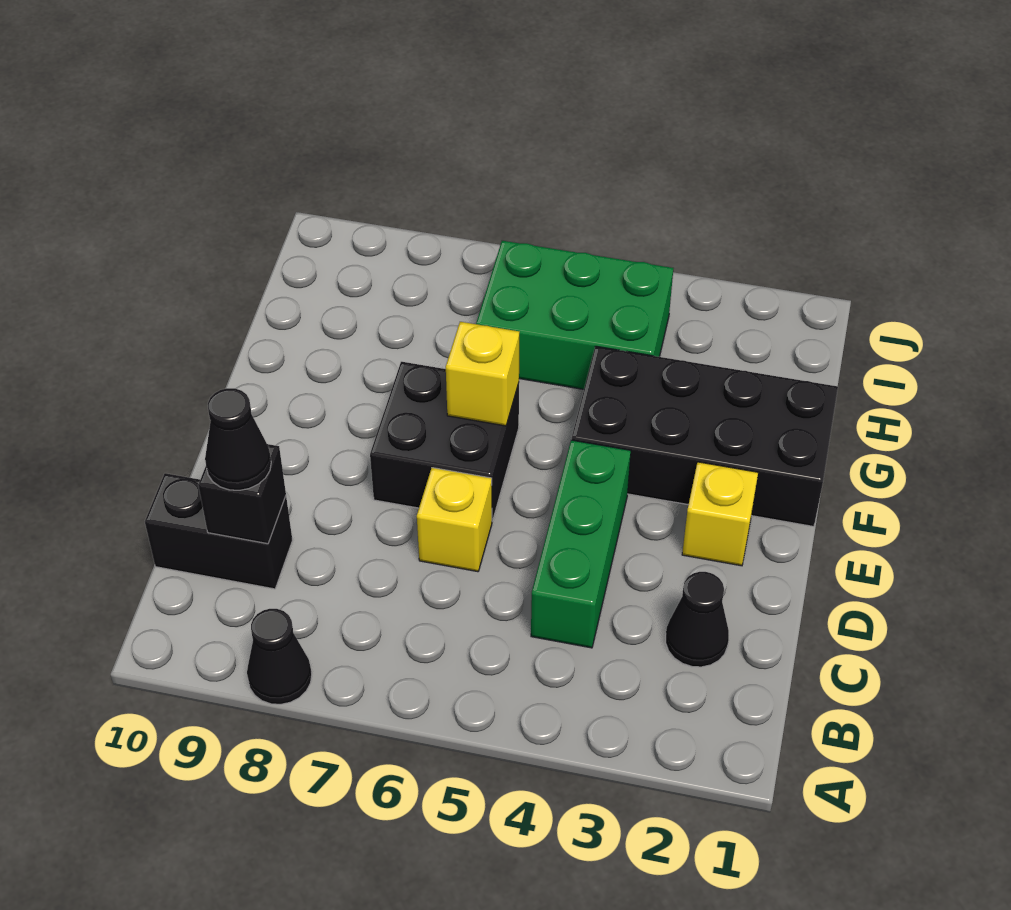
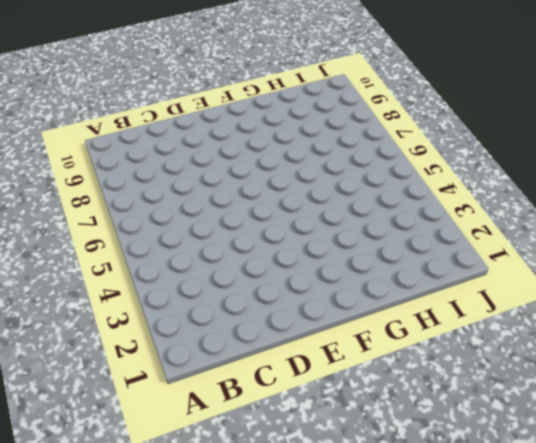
none -> black 1x1 cone [247,609,312,704]
none -> black 1x1 cone [666,572,729,667]
none -> green 1x3 brick [531,440,631,648]

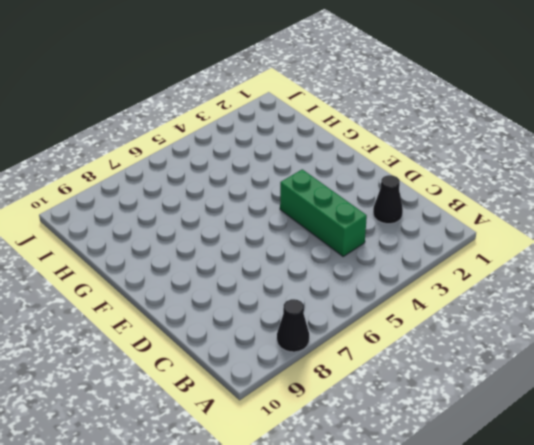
none -> black 1x2 brick [145,473,292,589]
none -> yellow 1x1 brick [417,468,492,572]
none -> yellow 1x1 brick [682,462,758,566]

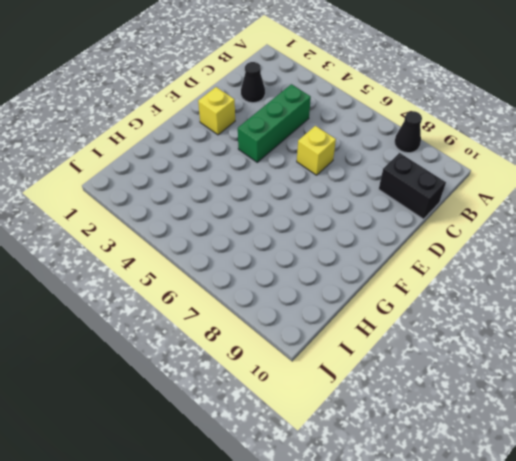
none -> black 2x2 brick [370,362,519,521]
none -> black 2x4 brick [572,346,838,527]
none -> green 2x3 brick [476,241,673,389]

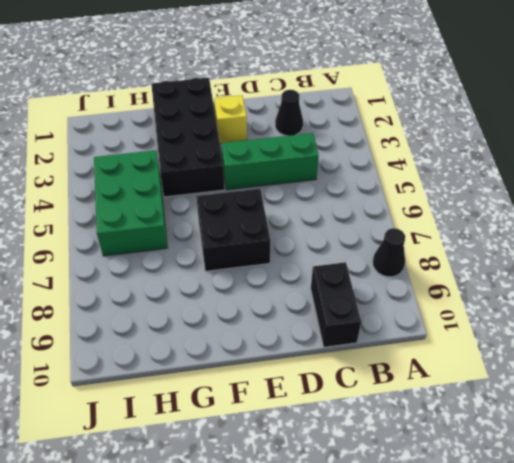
none -> yellow 1x1 brick [417,468,492,572]
none -> black 1x1 brick [198,444,286,544]
none -> yellow 1x1 brick [446,322,519,426]

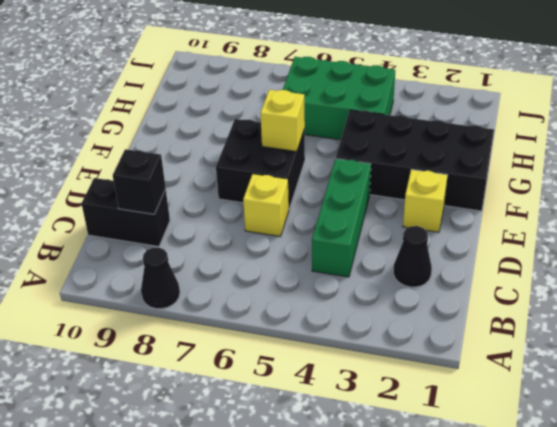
none -> black 1x1 cone [205,388,271,490]

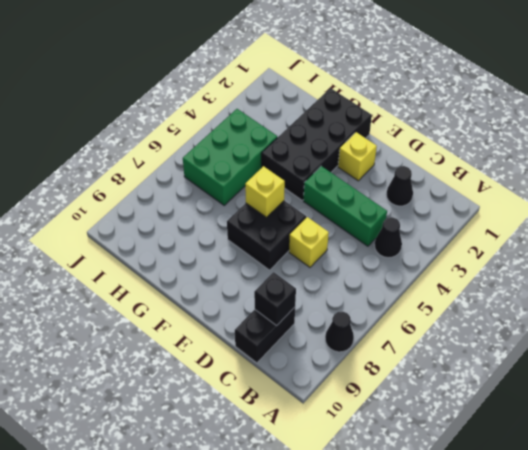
black 1x1 cone [375,217,402,258] -> black 1x1 cone moved to [205,388,271,490]

